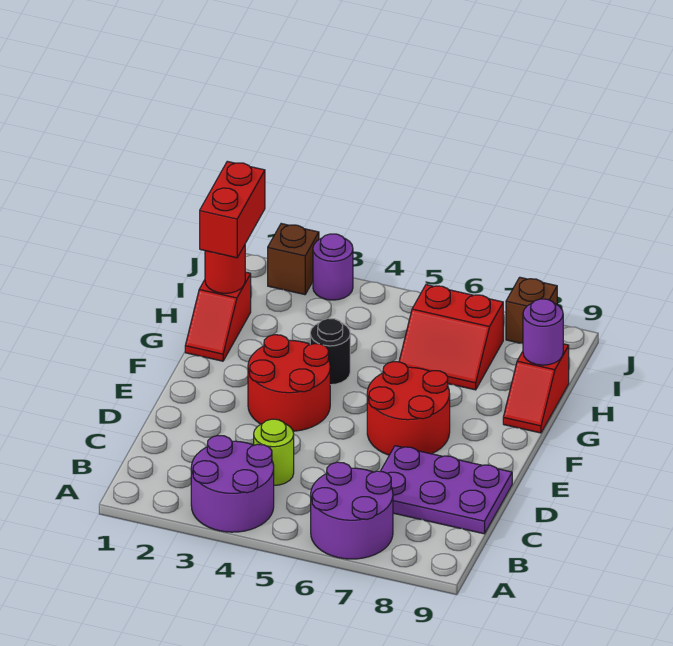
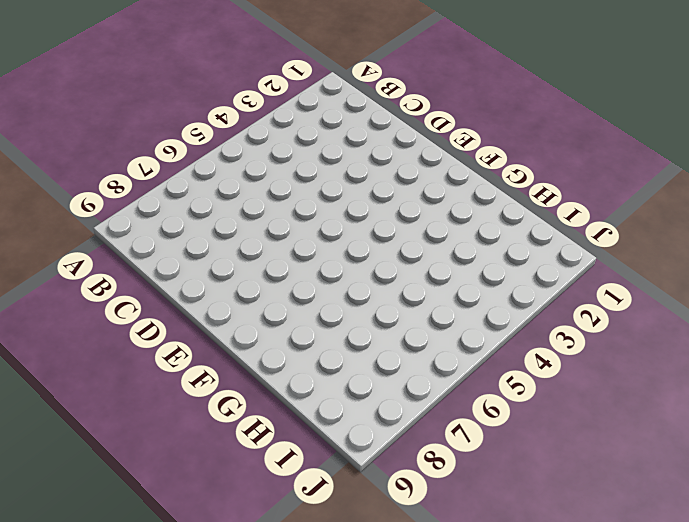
none -> purple 2x2 round brick [191,435,274,532]
none -> purple 2x2 round brick [311,462,393,559]
none -> lime 1x1 round brick [254,419,294,485]

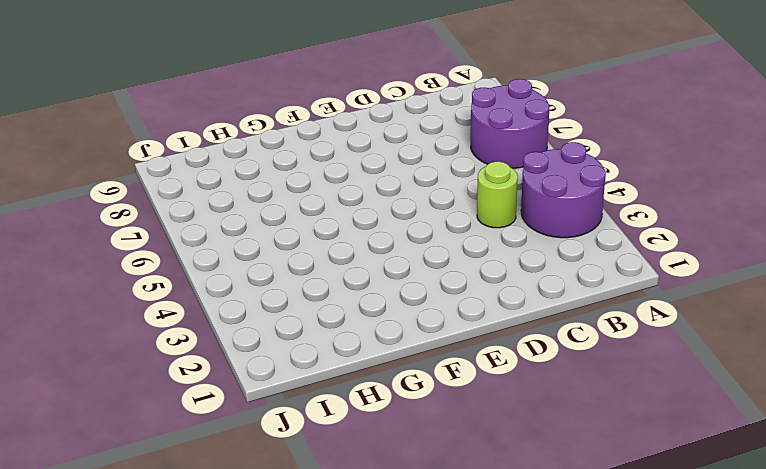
none -> purple 2x3 plate [380,446,512,534]
none -> red 2x2 round brick [248,335,330,431]
none -> red 2x2 round brick [367,362,450,455]

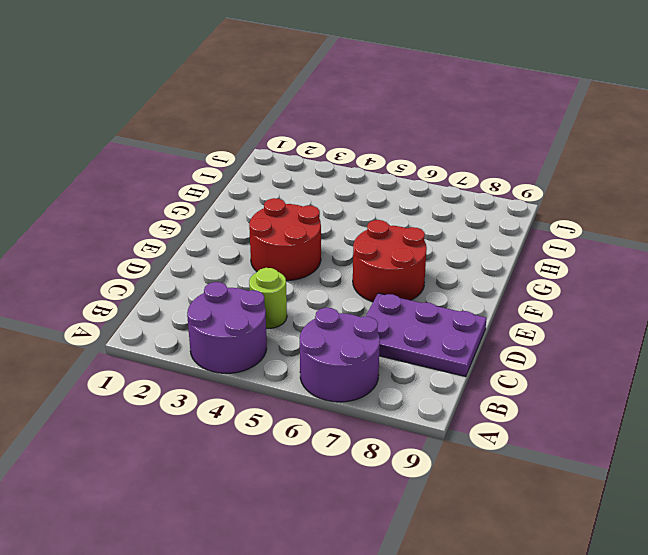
none -> red 1x2 slope [185,272,251,361]
none -> black 1x1 round brick [310,318,350,385]
none -> red 1x2 slope [503,344,569,433]

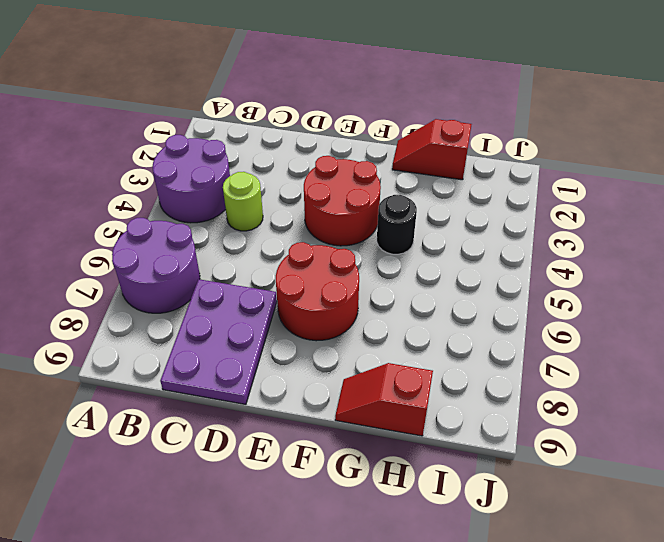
none -> red 2x2 slope [399,285,503,390]
none -> brown 1x1 brick [268,224,319,295]
none -> purple 1x1 round brick [313,234,353,300]

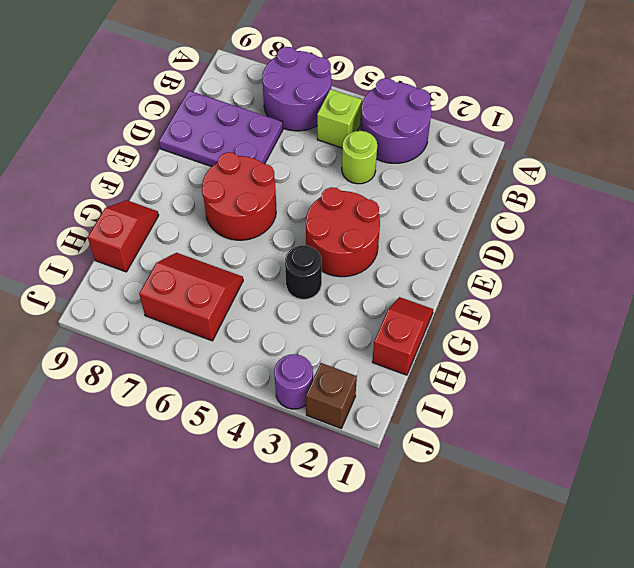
lime 1x1 brick [317,89,362,148] -> none
none -> brown 1x1 brick [506,277,557,344]
none -> red 1x1 round brick [205,245,245,293]
none -> purple 1x1 round brick [523,299,563,365]

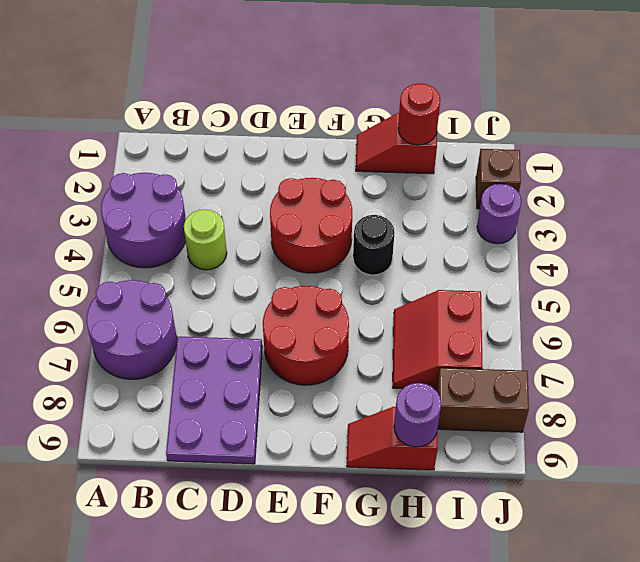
brown 1x2 brick [436,368,529,432] -> brown 1x1 brick [506,277,557,344]
none -> red 1x2 brick [200,161,265,258]

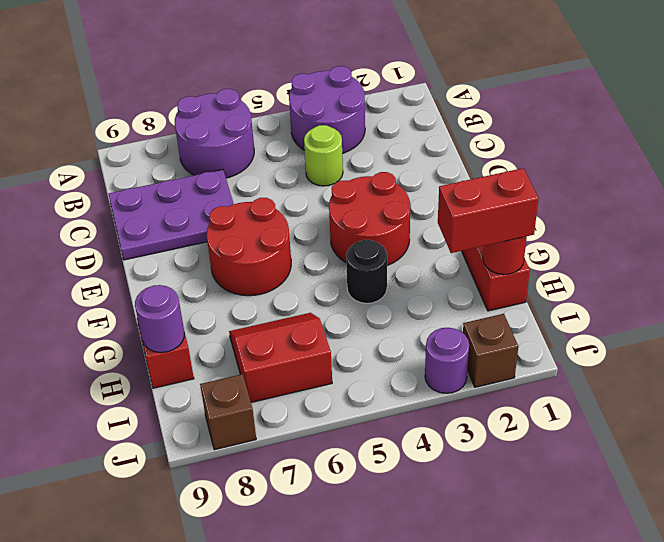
red 1x2 brick [438,168,538,253] -> red 1x2 brick turned to [200,161,265,258]

